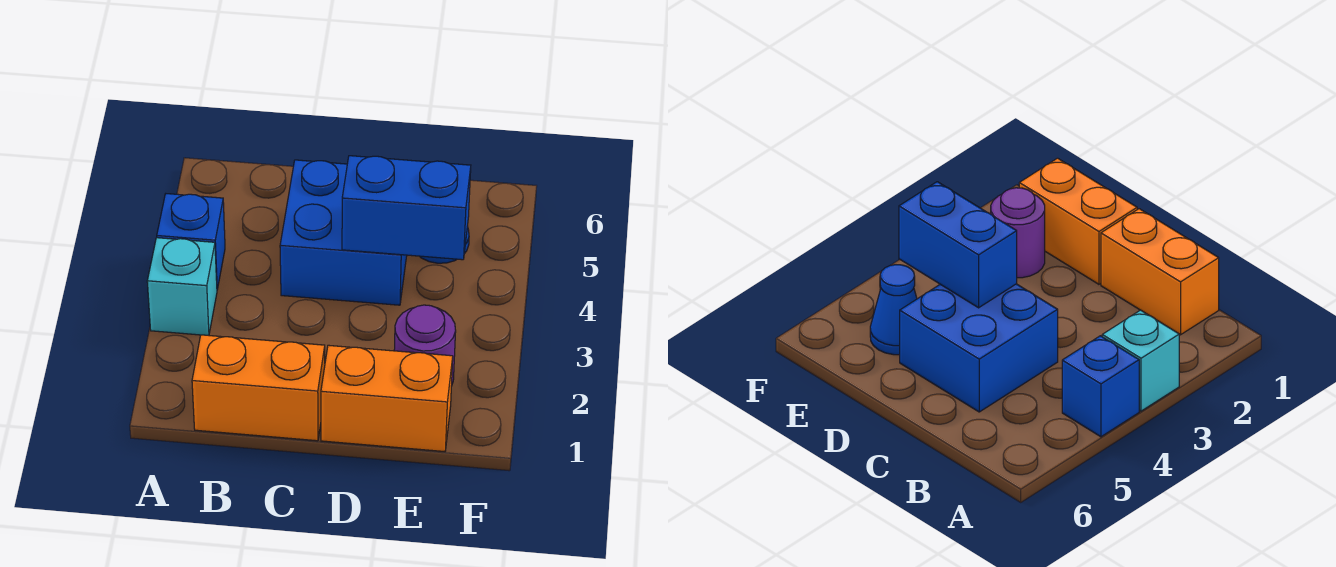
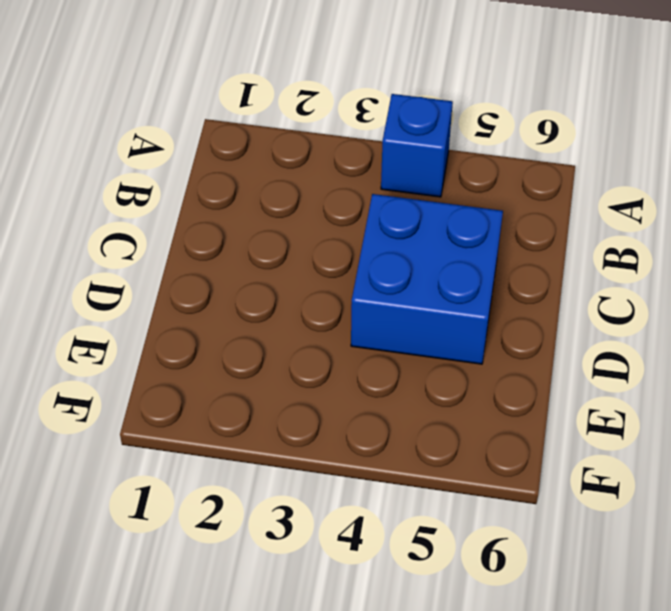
none -> cyan 1x1 brick [147,238,217,335]
none -> orange 1x2 brick [192,335,325,441]

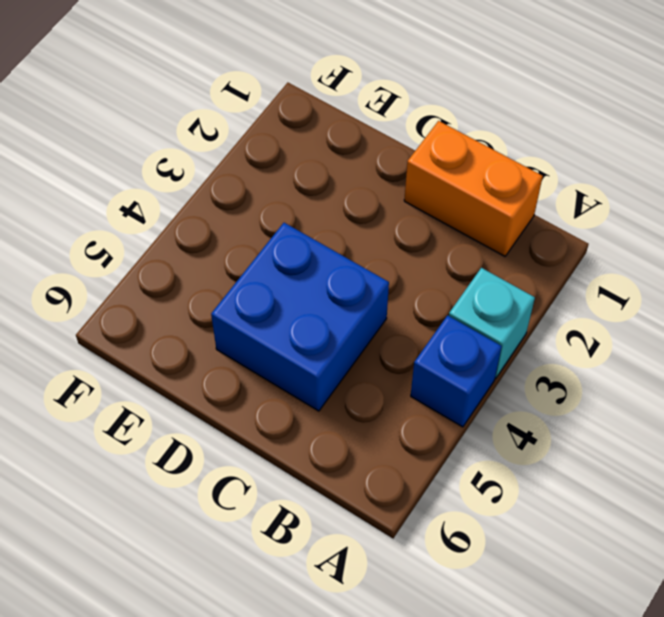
none -> orange 1x2 brick [321,345,453,452]
none -> purple 1x1 round brick [394,305,456,386]

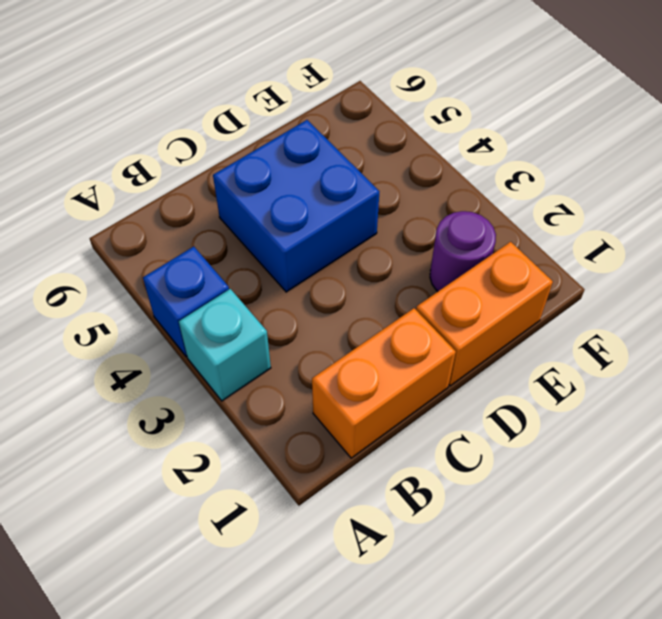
none -> blue 1x1 cone [870,265,917,355]
none -> blue 1x2 brick [342,156,471,260]

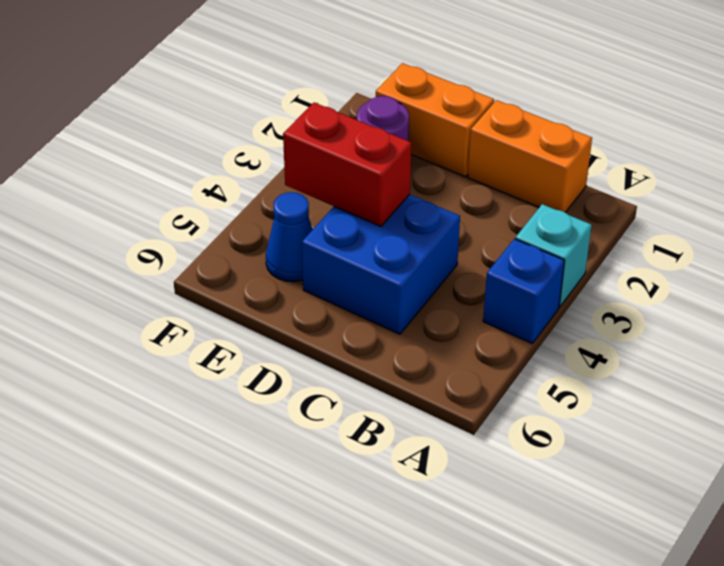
red 1x2 brick [283,103,411,226] -> blue 1x2 brick [342,156,471,260]

